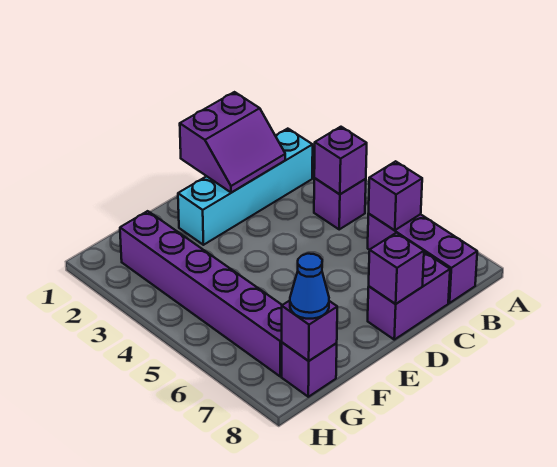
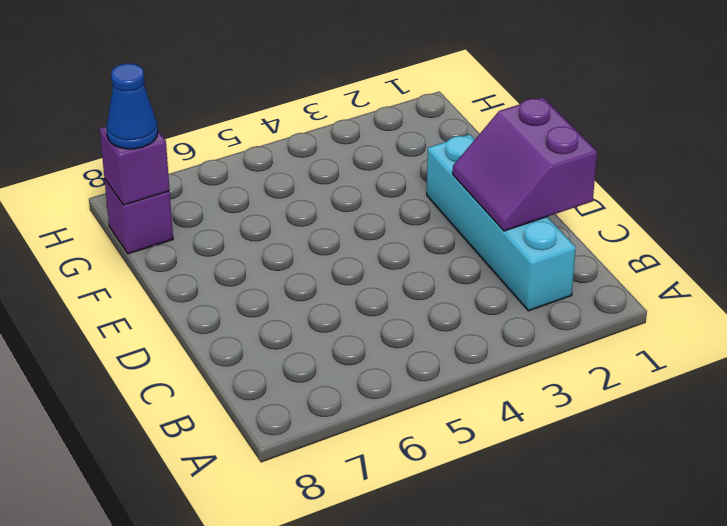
none -> purple 1x1 brick [314,178,366,229]
none -> purple 1x3 brick [368,214,477,303]
none -> purple 1x2 brick [368,252,450,340]

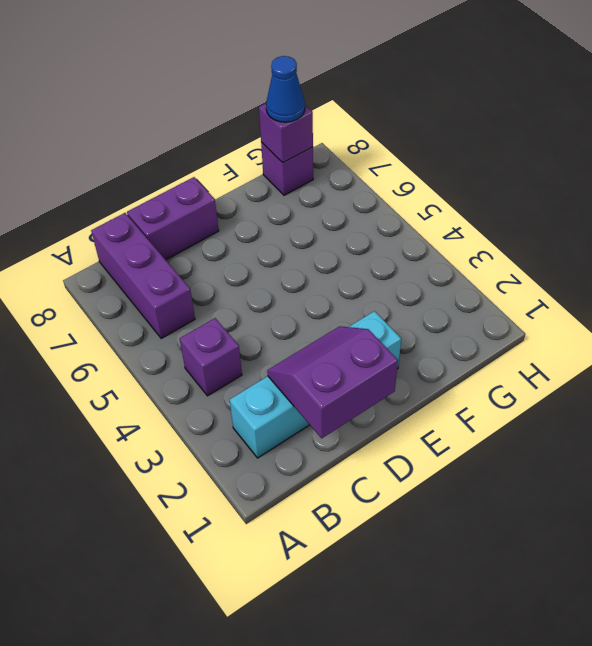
none -> purple 1x6 brick [120,211,282,376]
none -> purple 1x1 brick [314,127,367,194]
none -> purple 1x1 brick [369,161,422,230]

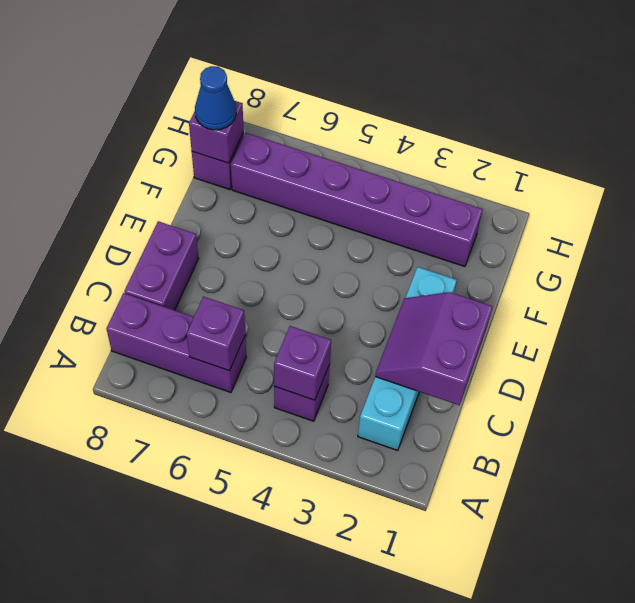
none -> purple 1x1 brick [369,233,424,304]

